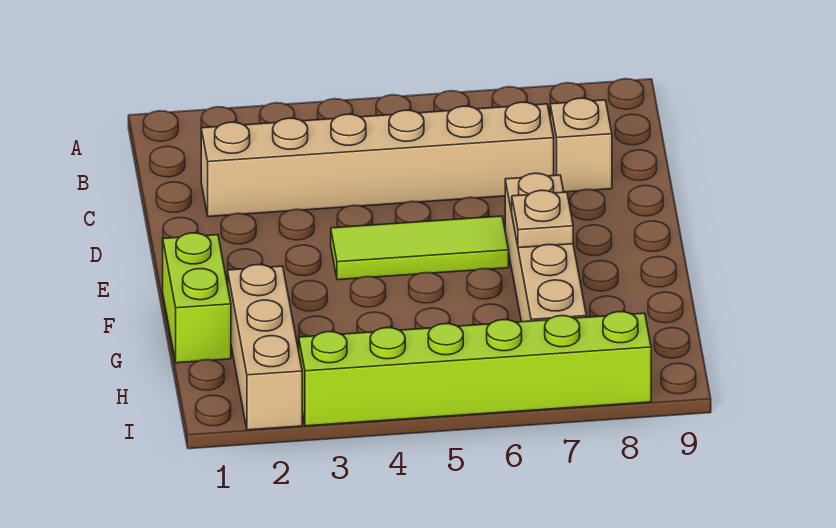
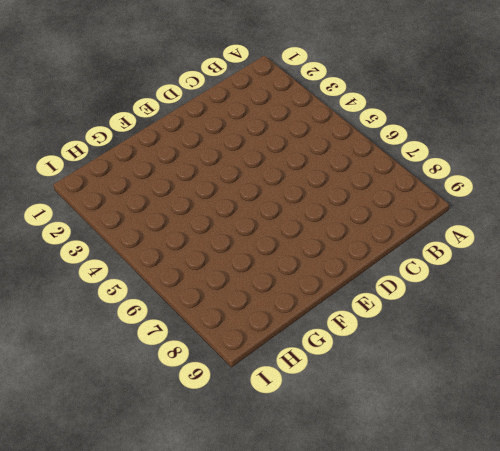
none -> tan 1x6 brick [201,102,554,217]
none -> tan 1x1 brick [550,98,612,192]

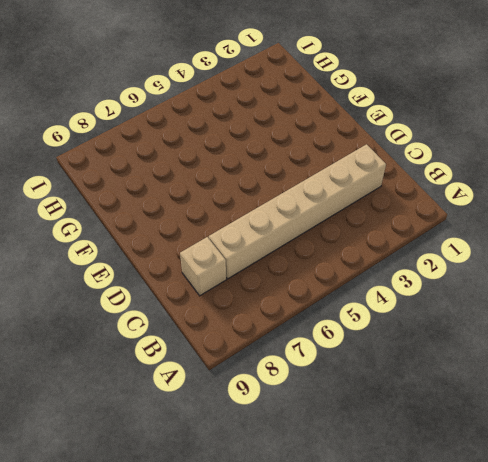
none -> lime 1x3 tile [331,216,509,280]
none -> tan 1x4 brick [505,173,586,322]

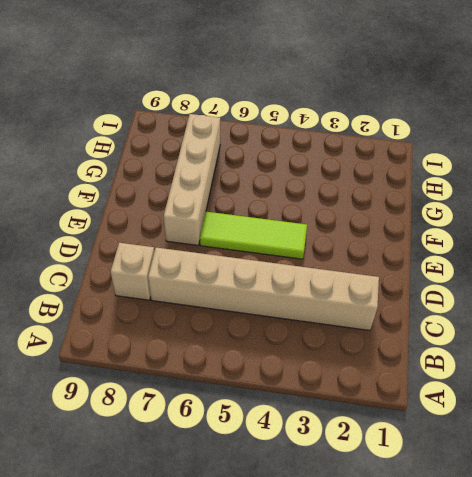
none -> lime 1x2 brick [163,233,231,363]
none -> tan 1x3 brick [228,265,302,430]

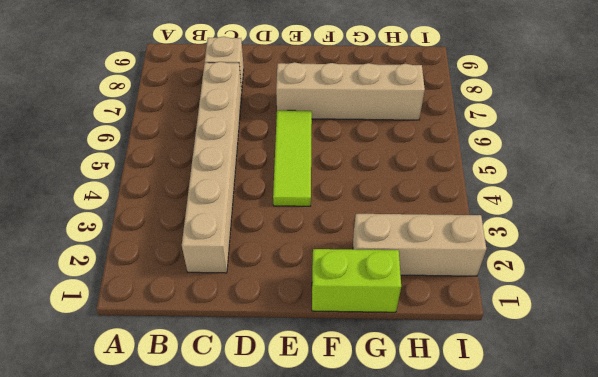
none -> lime 1x6 brick [299,312,651,426]
none -> tan 1x1 plate [512,190,573,248]

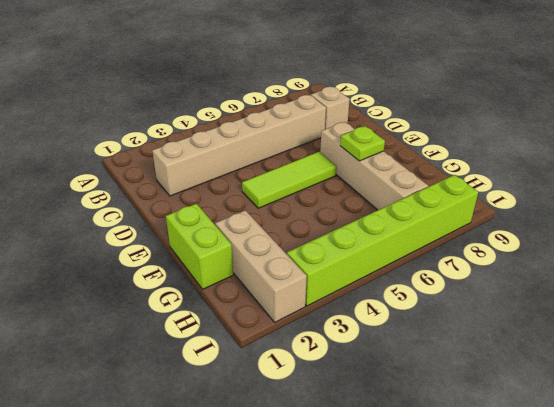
lime 1x1 plate [340,126,385,161] -> tan 1x1 plate [512,190,573,248]

